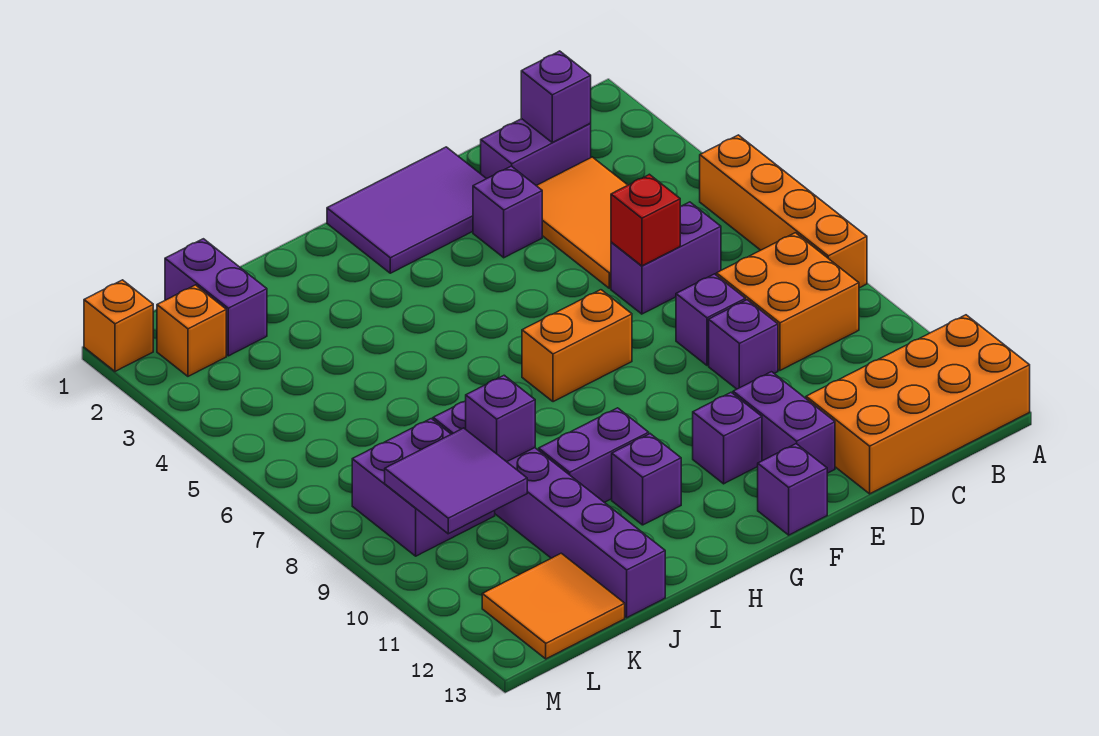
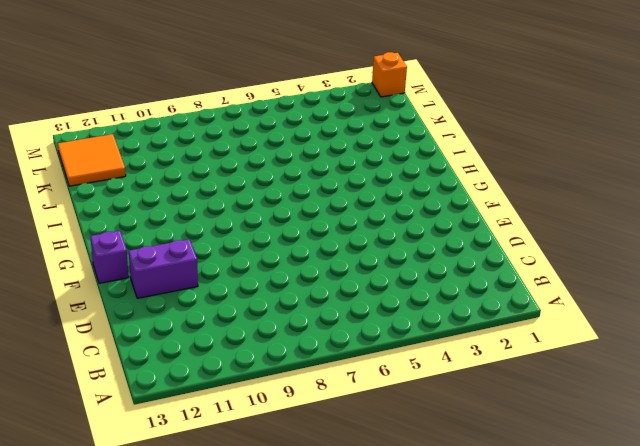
none -> orange 1x4 brick [700,135,867,288]
none -> orange 2x4 brick [806,315,1030,494]
none -> orange 2x2 brick [716,233,859,370]

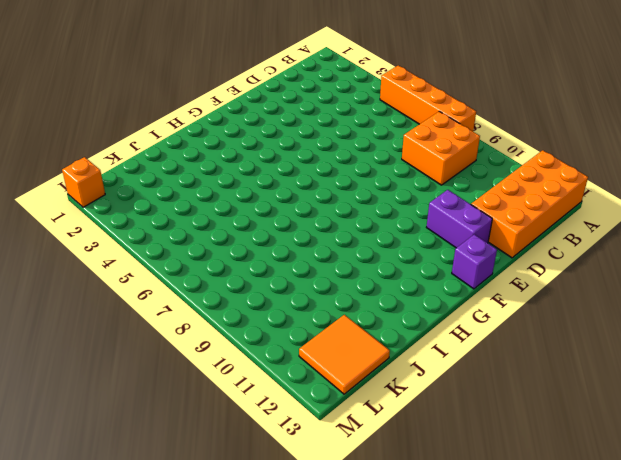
none -> purple 1x2 brick [481,119,591,185]
none -> orange 2x3 tile [536,157,628,288]
none -> purple 1x2 brick [611,202,721,314]

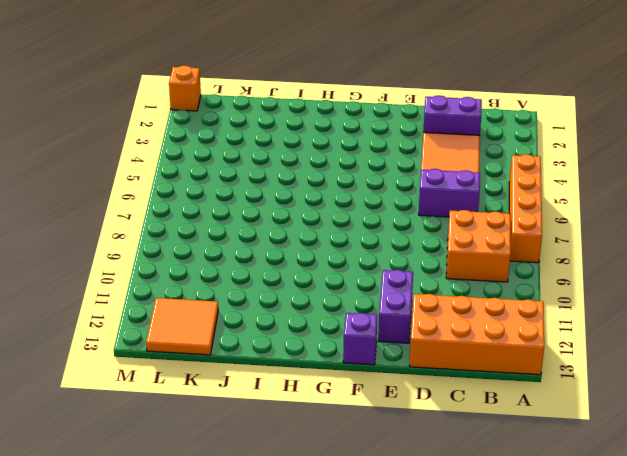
none -> purple 1x1 brick [676,274,745,365]
none -> purple 1x1 brick [709,300,778,389]
none -> purple 2x3 tile [327,147,486,273]

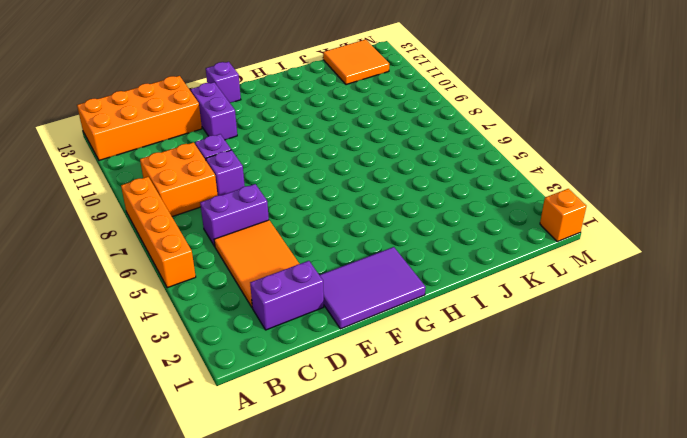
none -> purple 1x1 brick [473,166,542,258]
none -> orange 1x2 brick [522,290,632,402]
none -> purple 1x1 brick [693,392,762,484]

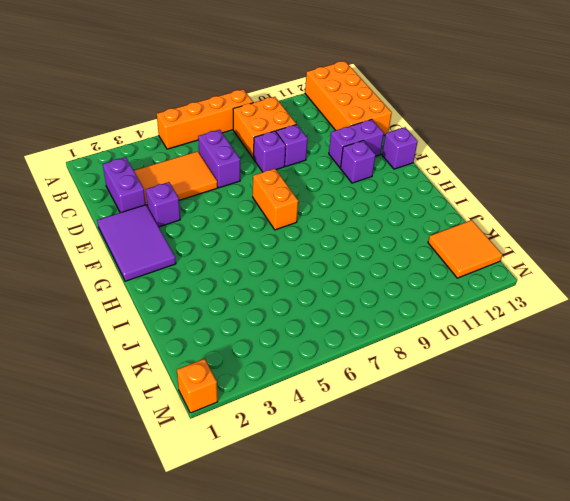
none -> purple 1x2 brick [539,408,649,502]
none -> purple 1x1 brick [612,434,681,525]
none -> purple 1x6 brick [433,401,665,618]

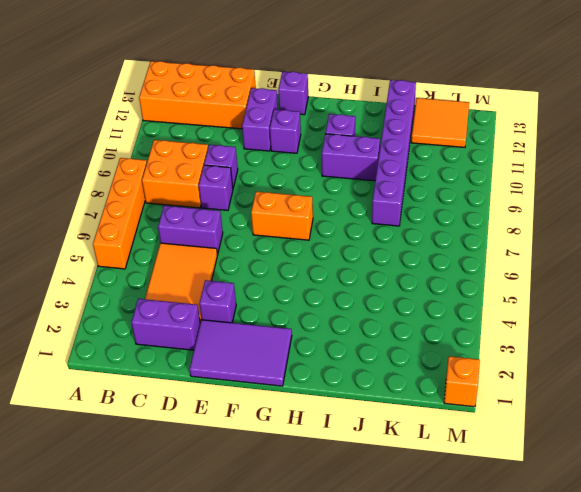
none -> purple 1x2 brick [165,239,267,356]
none -> purple 2x2 brick [352,419,495,556]
none -> orange 1x1 brick [157,285,226,376]

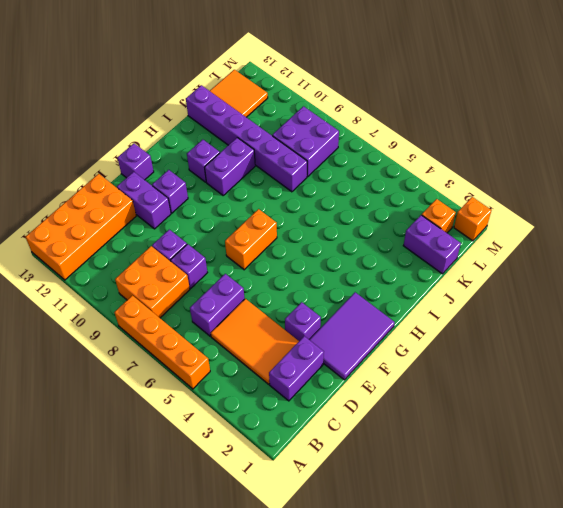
none -> purple 1x1 brick [521,51,591,142]
none -> red 1x1 brick [611,174,680,266]
none -> purple 1x1 brick [466,375,535,462]

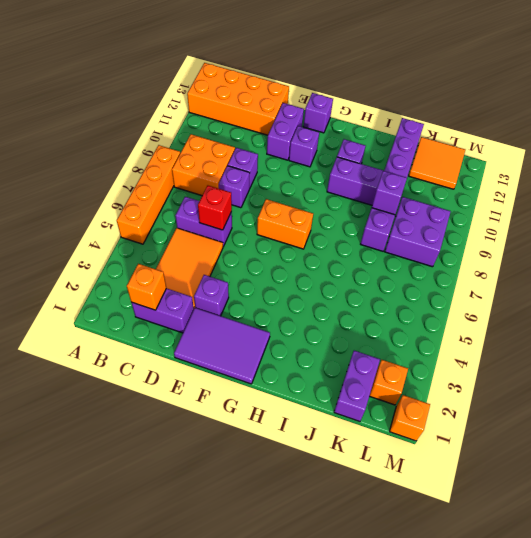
orange 1x1 brick [127,264,166,310] -> purple 1x1 brick [521,51,591,142]
none -> purple 2x2 tile [385,428,527,534]

